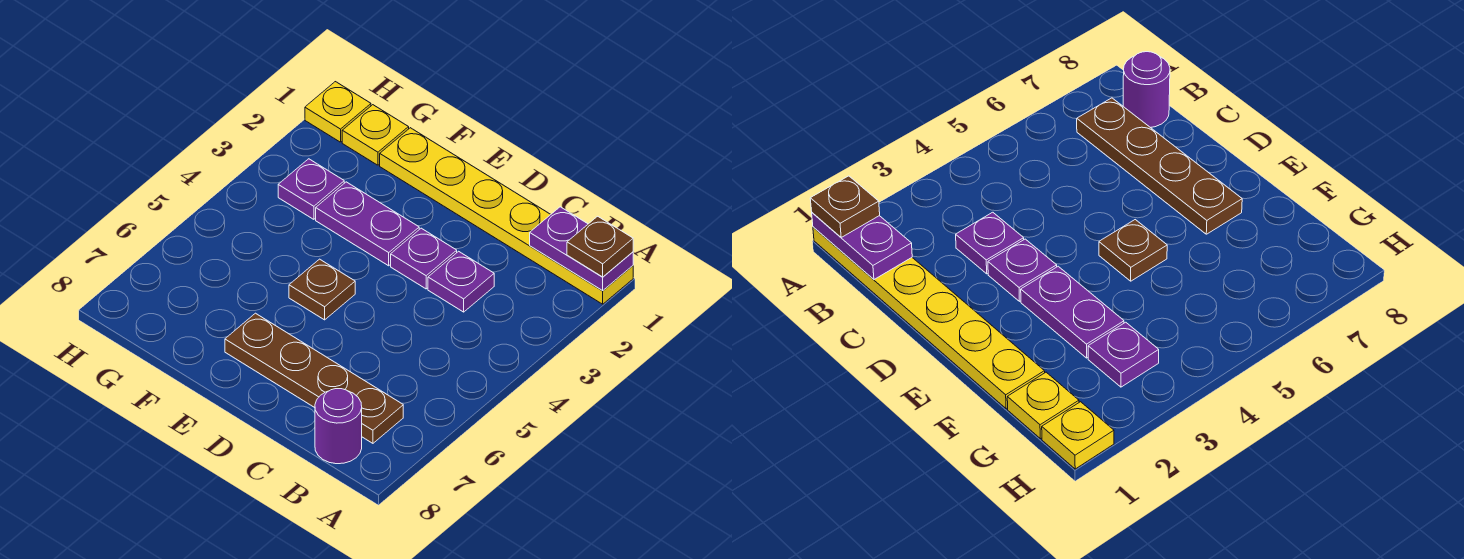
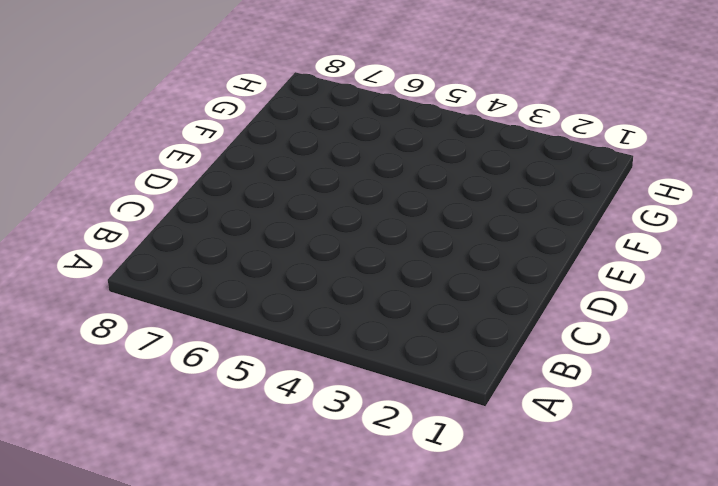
none -> yellow 1x6 plate [380,128,633,304]
none -> brown 1x4 plate [225,313,403,443]
none -> purple 1x1 round brick [315,389,362,464]

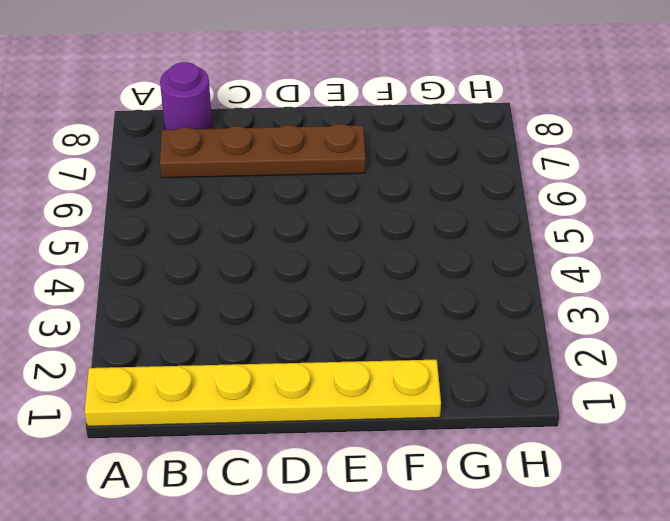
none -> purple 1x1 plate [428,251,494,312]
none -> purple 1x1 plate [391,228,457,289]
none -> purple 1x2 plate [316,182,419,266]

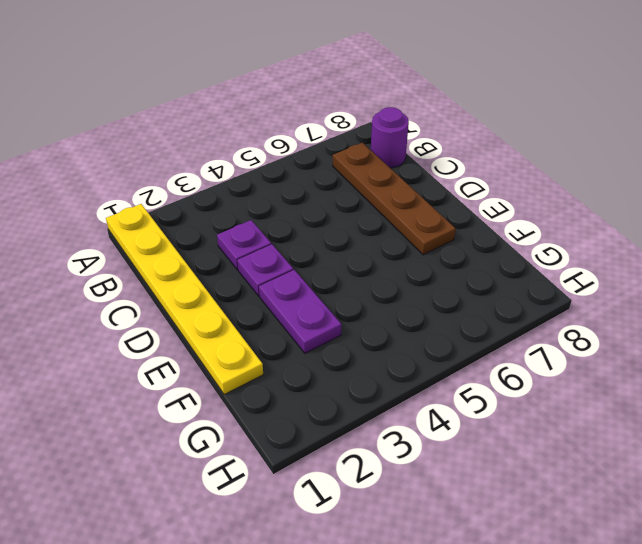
none -> brown 1x1 plate [289,259,355,320]
none -> yellow 1x1 plate [342,105,409,165]
none -> purple 1x1 plate [278,159,344,219]

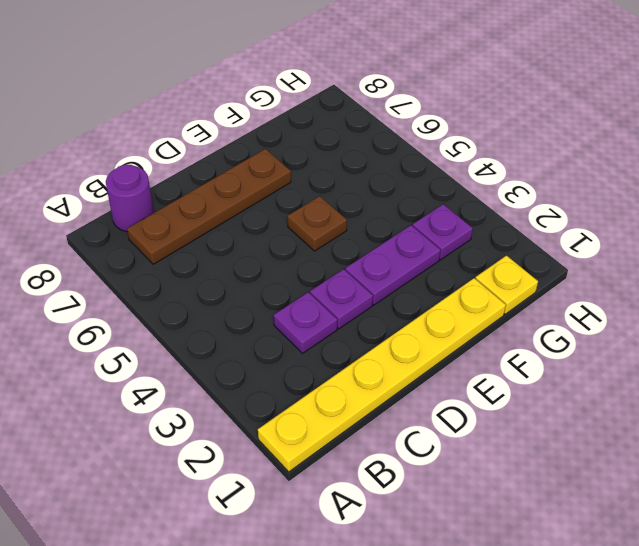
none -> yellow 1x1 plate [305,82,371,142]
none -> purple 1x2 plate [530,207,633,290]
none -> brown 1x1 plate [567,216,633,277]

